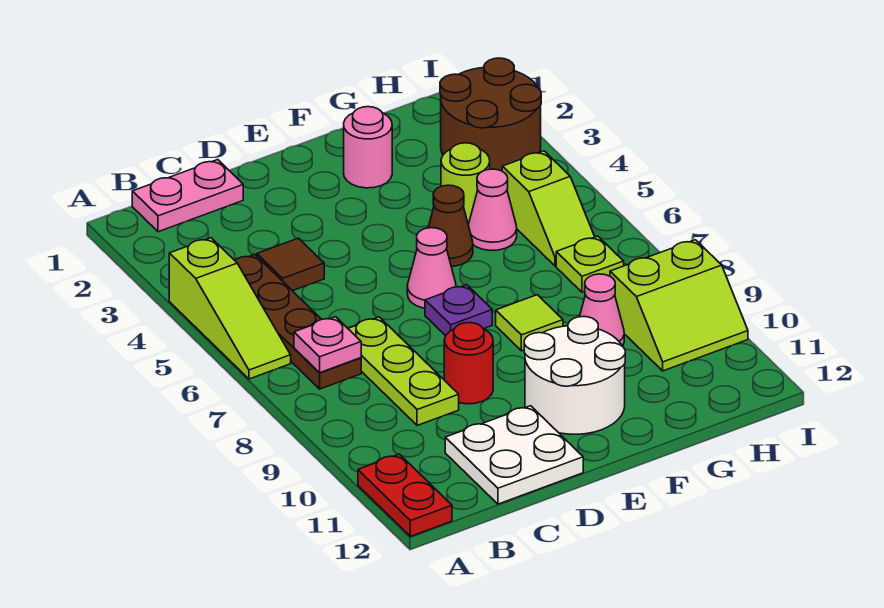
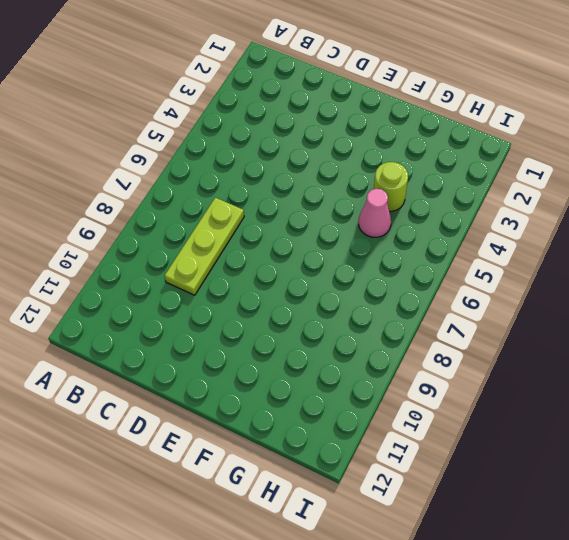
none -> lime 1x3 slope [169,238,291,379]
none -> red 1x2 plate [358,454,452,536]
none -> pink 1x2 plate [132,160,243,232]

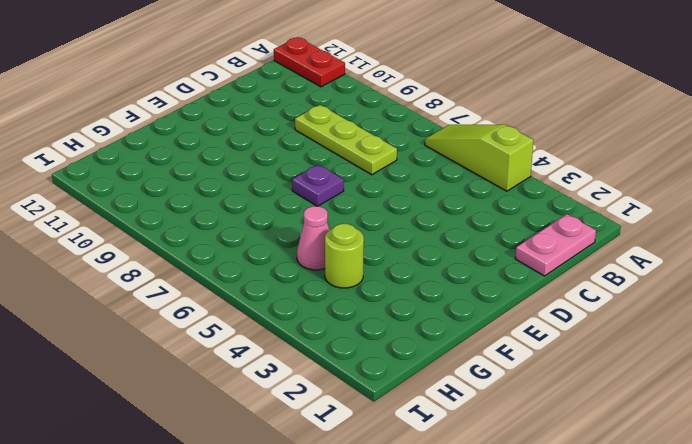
none -> brown 1x4 plate [235,254,361,389]
none -> brown 1x1 tile [257,238,324,291]
none -> white 2x2 plate [445,406,583,504]

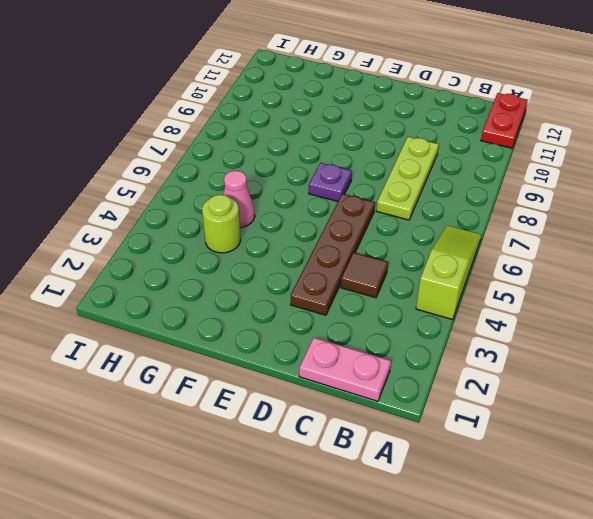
brown 1x4 plate [291,194,375,315] -> brown 1x4 plate moved to [235,254,361,389]
none -> white 2x2 plate [445,406,583,504]
none -> red 1x1 round brick [444,323,493,404]
none -> pink 1x1 cone [407,228,456,308]

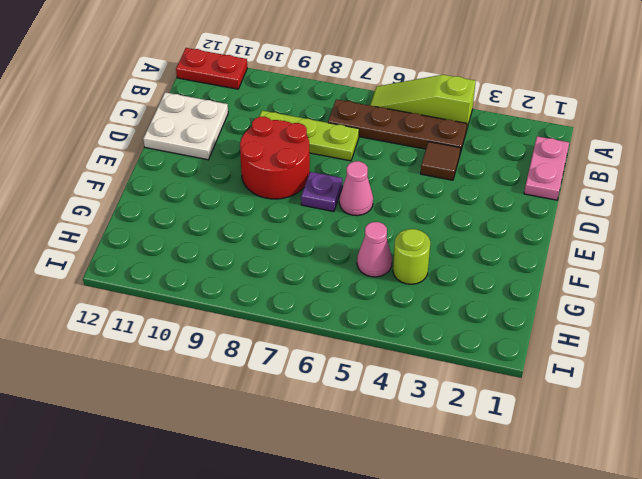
red 2x2 round brick [240,117,310,199] -> red 1x1 round brick [444,323,493,404]
none -> white 2x2 round brick [524,317,625,434]
none -> pink 1x1 round brick [344,107,392,188]
none -> brown 1x1 cone [428,185,473,266]

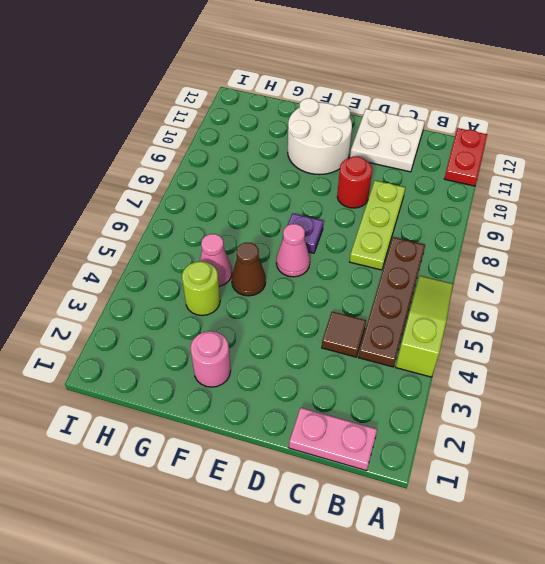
none -> lime 1x1 tile [496,295,563,351]
none -> pink 1x1 cone [580,274,624,346]
none -> brown 2x2 round brick [440,58,541,171]

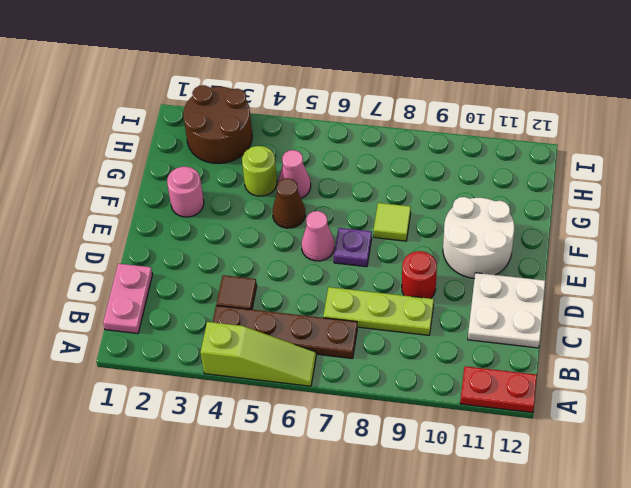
none -> pink 1x1 cone [580,274,624,346]
none -> lime 1x2 slope [502,151,595,266]
none -> lime 1x1 plate [556,236,624,292]

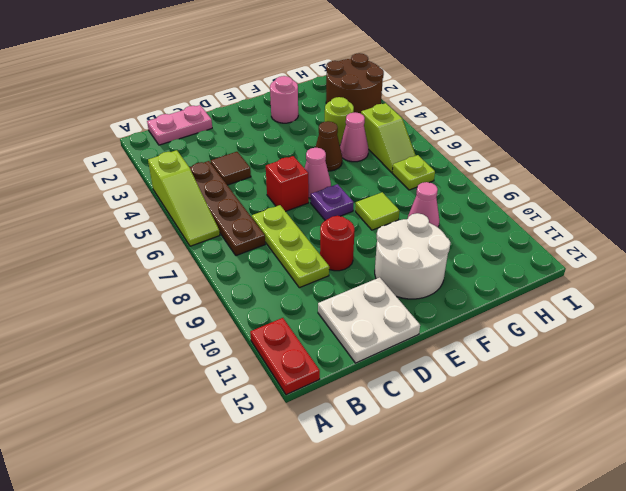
red 1x1 brick [266,156,309,211] -> none
none -> lime 2x2 slope [610,240,748,371]
none -> pink 1x1 plate [294,317,361,373]

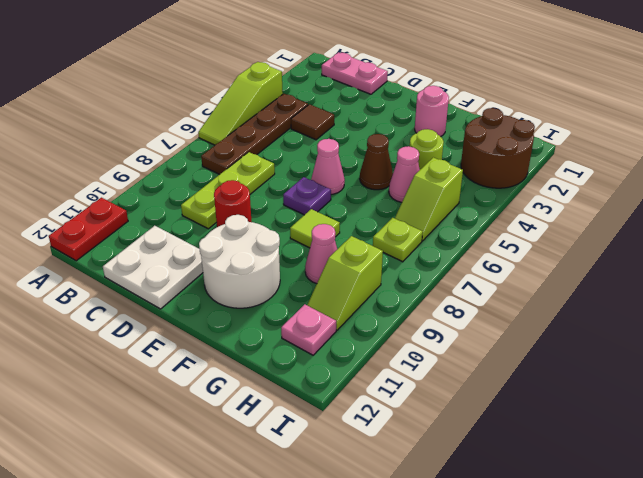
lime 1x2 slope [307,236,383,330] -> lime 2x2 slope [610,240,748,371]
pink 1x1 plate [281,304,336,355] -> pink 1x1 plate moved to [294,317,361,373]

